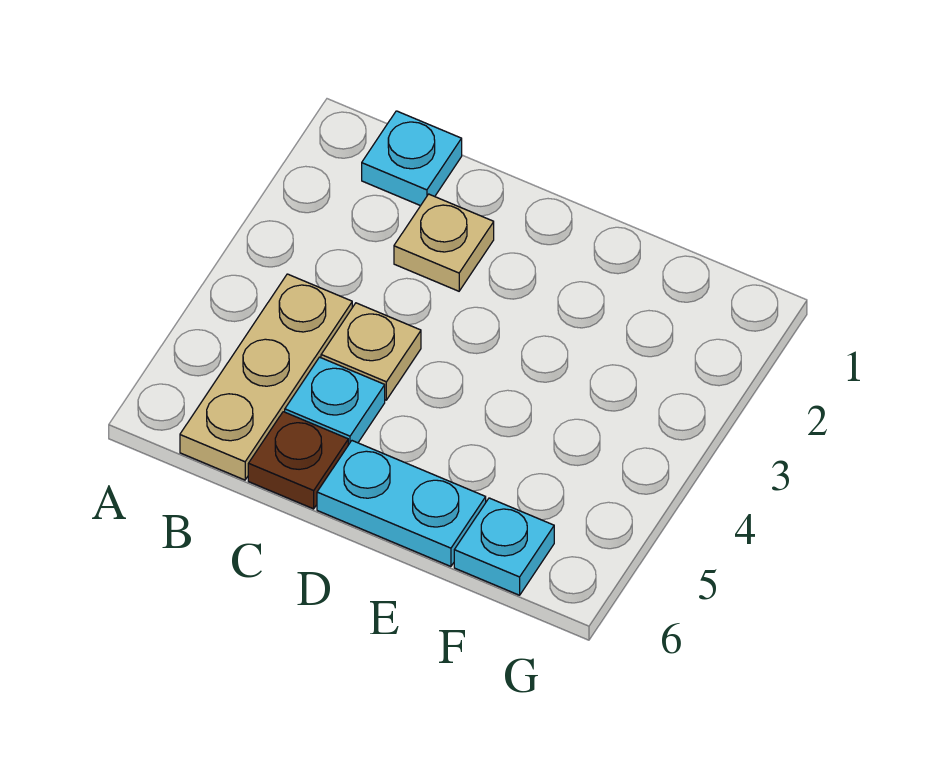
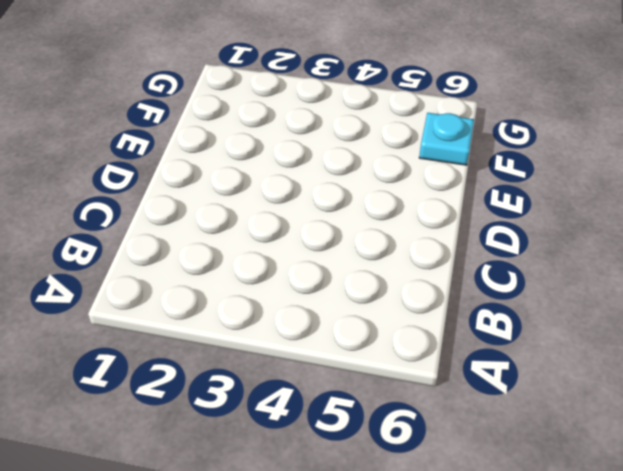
none -> cyan 1x1 plate [362,111,462,206]
none -> tan 1x3 plate [180,274,352,480]

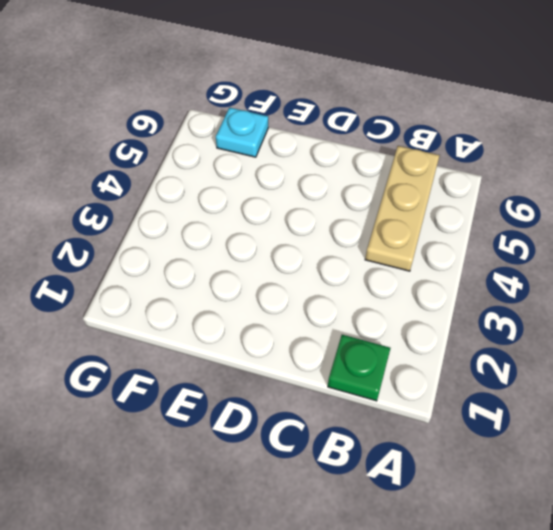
green 1x1 plate [328,335,390,401] -> cyan 1x1 plate [362,111,462,206]
none -> tan 1x1 plate [394,194,494,291]
none -> tan 1x1 plate [321,303,421,400]

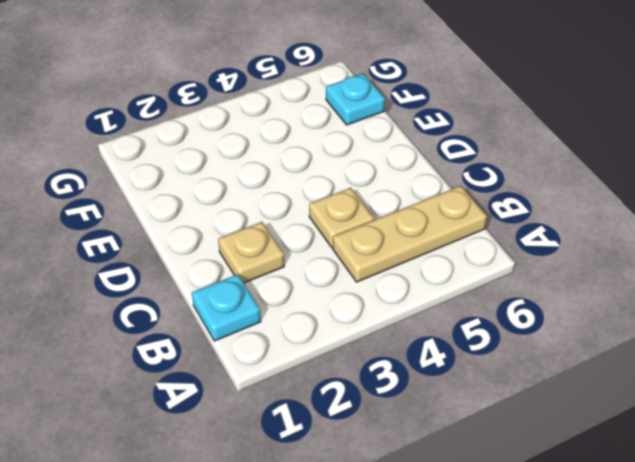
none -> cyan 1x1 plate [285,357,385,445]
none -> brown 1x1 plate [248,412,348,509]

